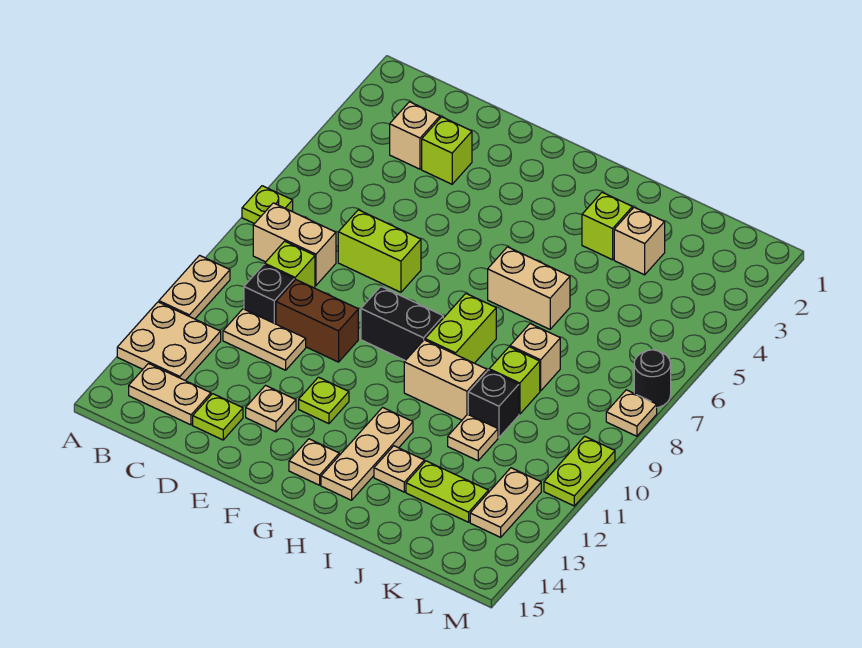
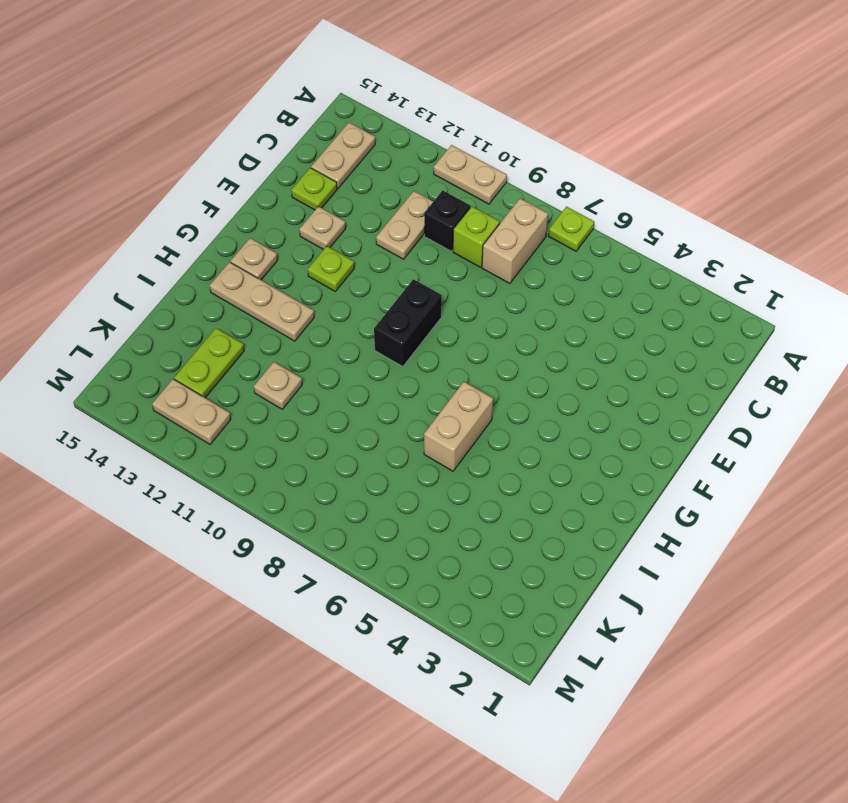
none -> tan 2x2 plate [117,302,221,381]
none -> tan 1x1 brick [390,102,440,169]
none -> lime 1x1 brick [422,117,472,184]
none -> lime 1x2 brick [338,210,421,292]

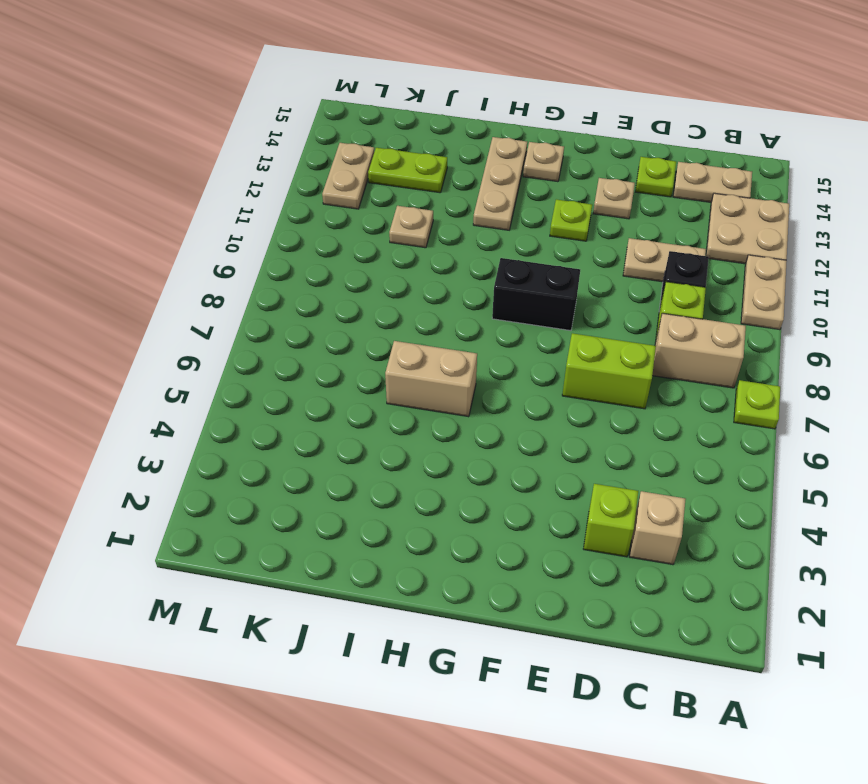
none -> brown 1x2 brick [276,280,358,362]
none -> lime 1x2 brick [425,294,496,363]
none -> tan 1x2 brick [404,340,487,420]
none -> lime 1x1 brick [582,192,632,260]

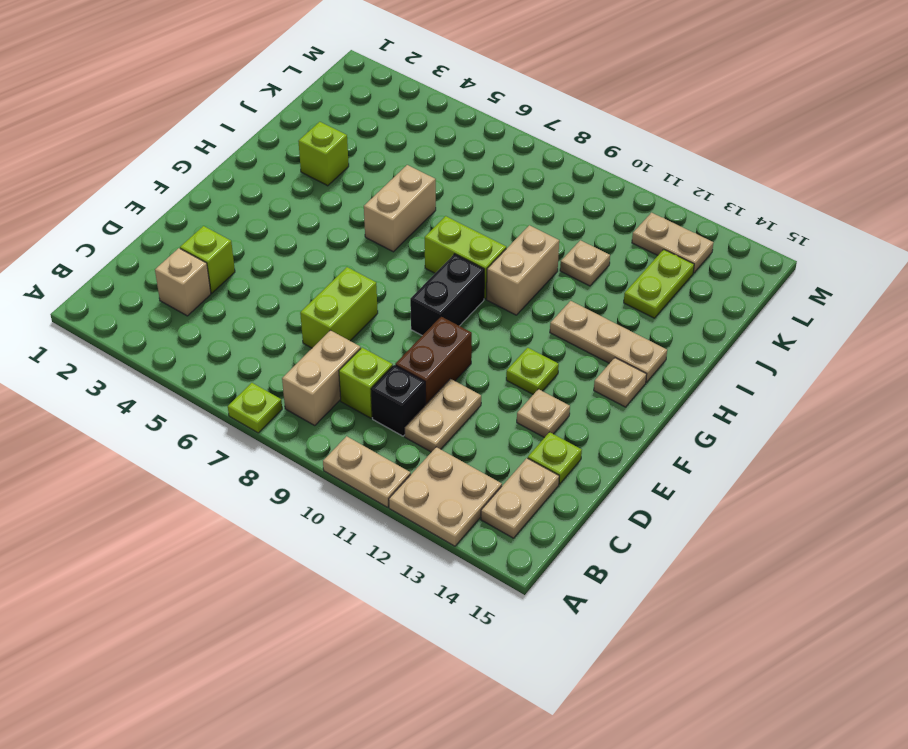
none -> tan 1x1 plate [374,446,424,492]
none -> tan 1x1 brick [614,207,665,275]
none -> tan 1x1 brick [510,324,560,391]
none -> lime 1x1 brick [489,347,540,414]

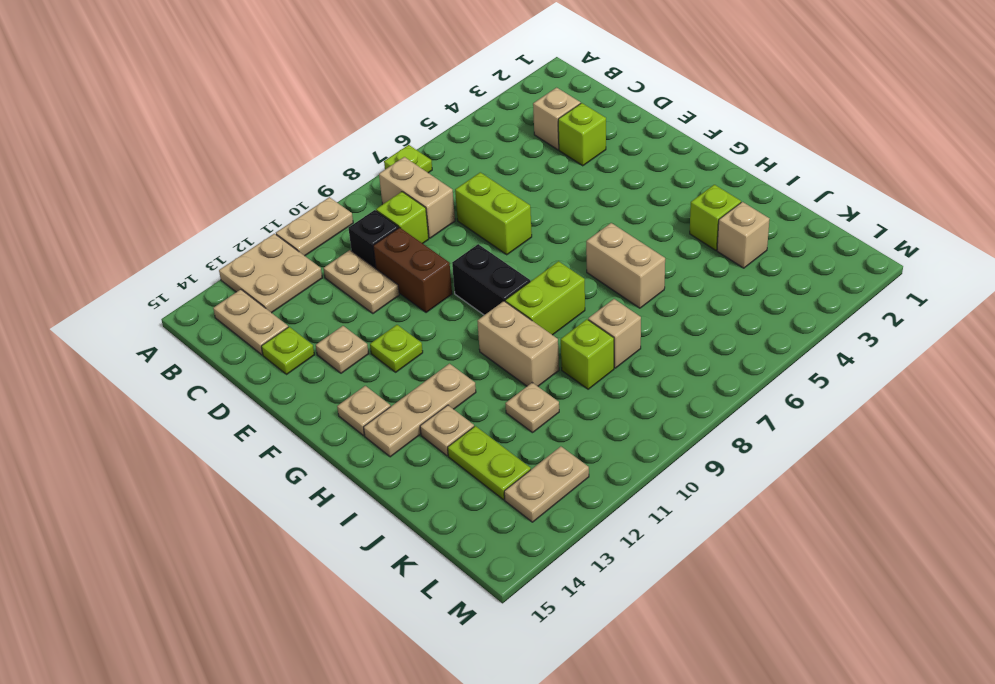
none -> black 1x1 brick [468,370,519,437]
none -> black 1x1 round brick [634,350,671,407]
none -> tan 1x1 plate [606,390,657,436]
none -> lime 1x2 plate [544,436,615,506]

